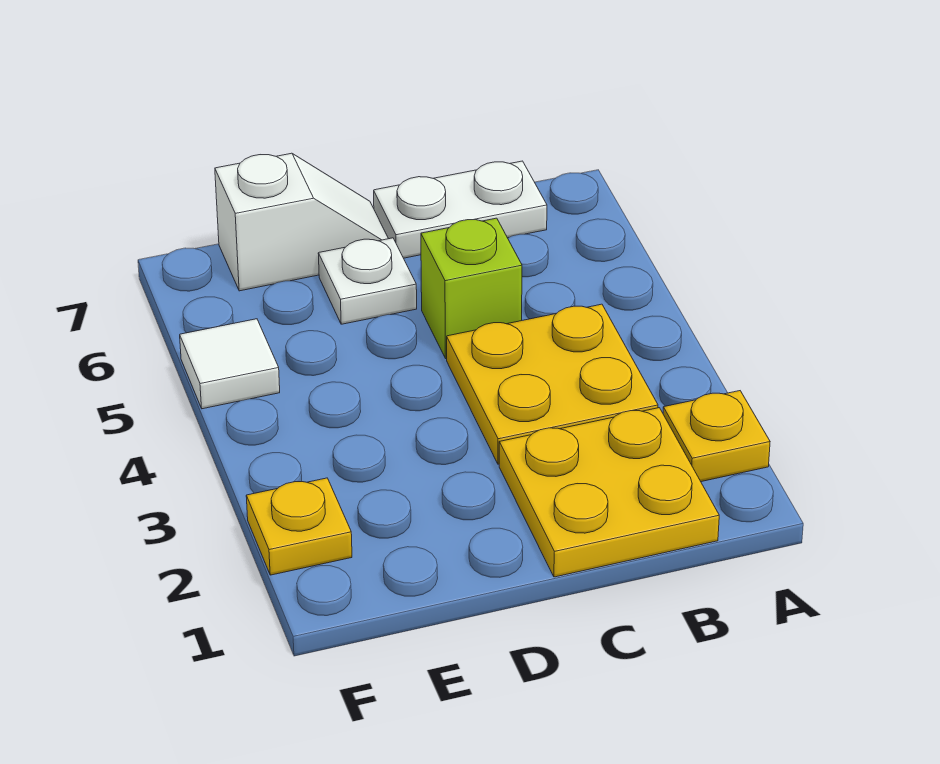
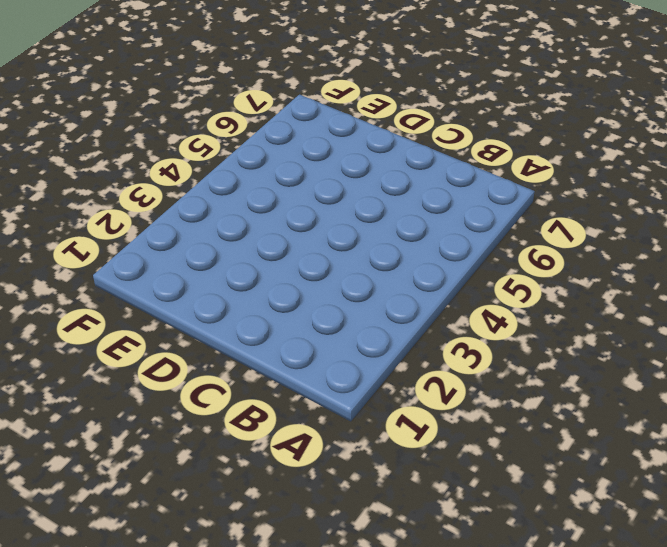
none -> yellow 1x1 plate [663,391,770,482]
none -> yellow 2x2 plate [499,408,719,577]

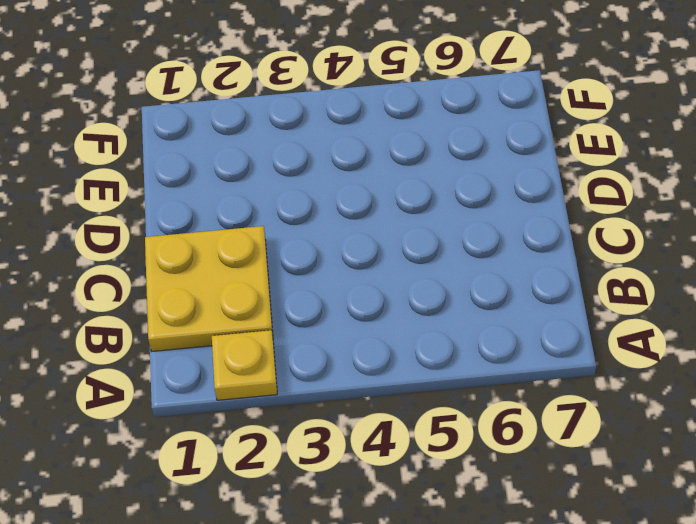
none -> yellow 2x2 plate [447,304,658,464]
none -> white 1x2 plate [374,161,547,258]

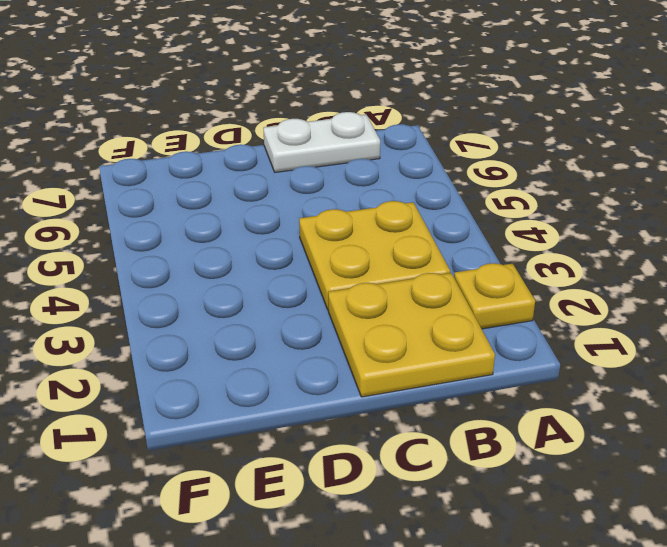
none -> lime 1x1 brick [421,218,522,359]
none -> white 1x1 plate [318,238,417,324]

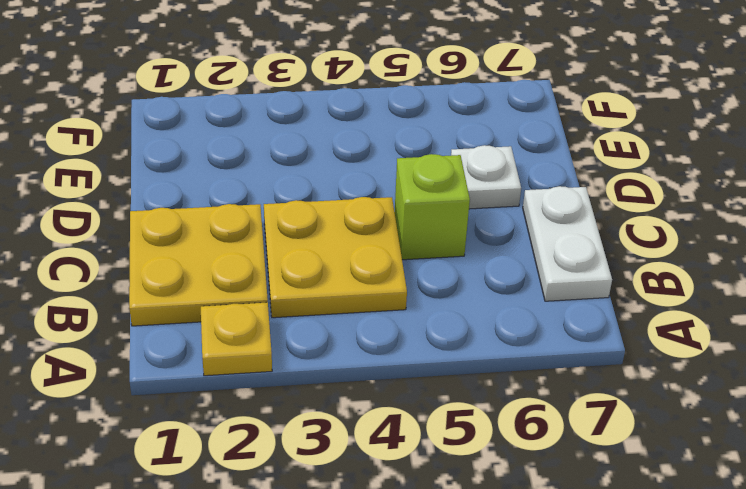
none -> white 1x2 slope [215,153,388,291]
none -> yellow 1x1 plate [246,478,352,575]

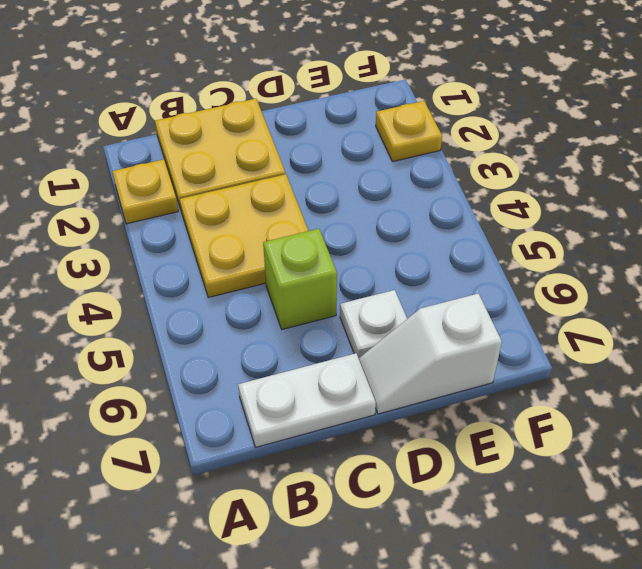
none -> white 1x1 tile [180,319,280,409]

